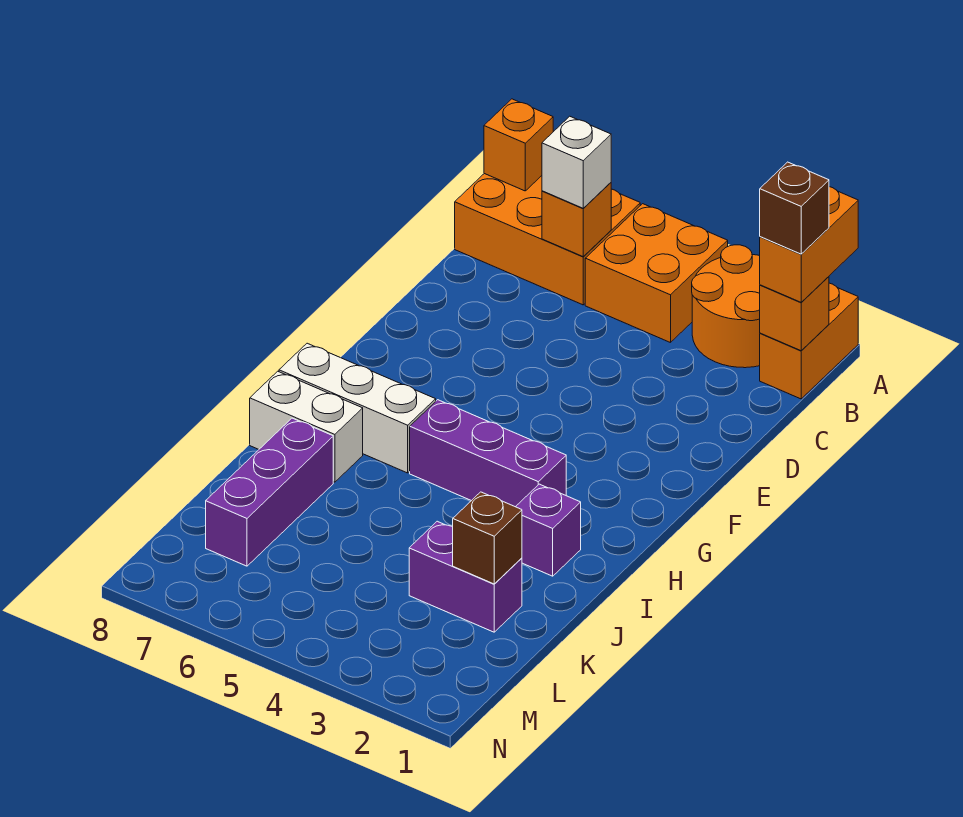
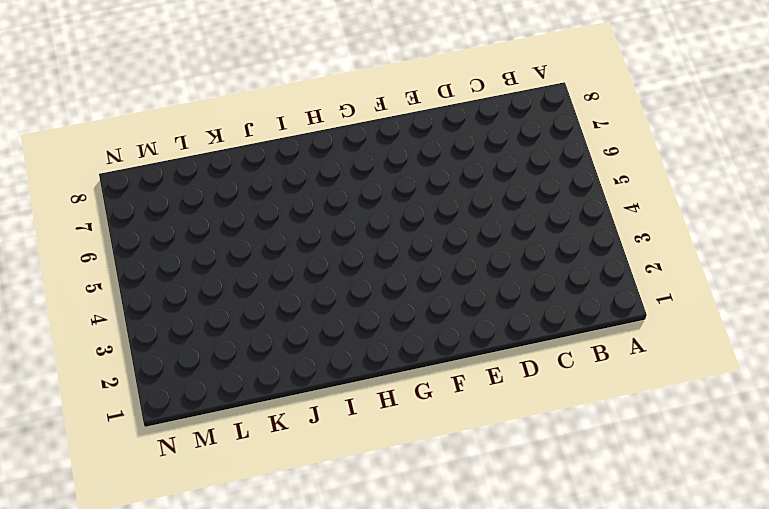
none -> orange 1x2 brick [760,283,858,399]
none -> orange 2x2 round brick [692,245,760,368]
none -> orange 2x2 brick [585,204,728,343]

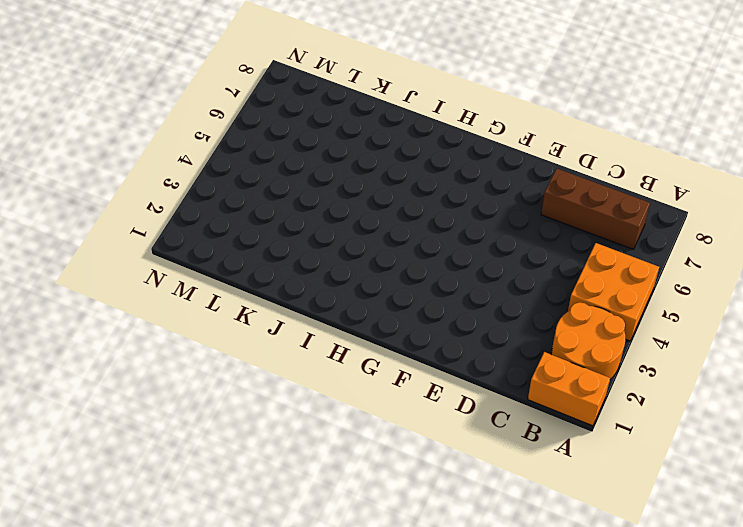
brown 1x3 brick [541,169,650,249] -> orange 2x3 brick [455,174,640,305]
none -> purple 1x3 brick [410,400,566,507]
none -> white 1x3 brick [279,343,436,473]
none -> purple 1x1 brick [516,484,581,576]

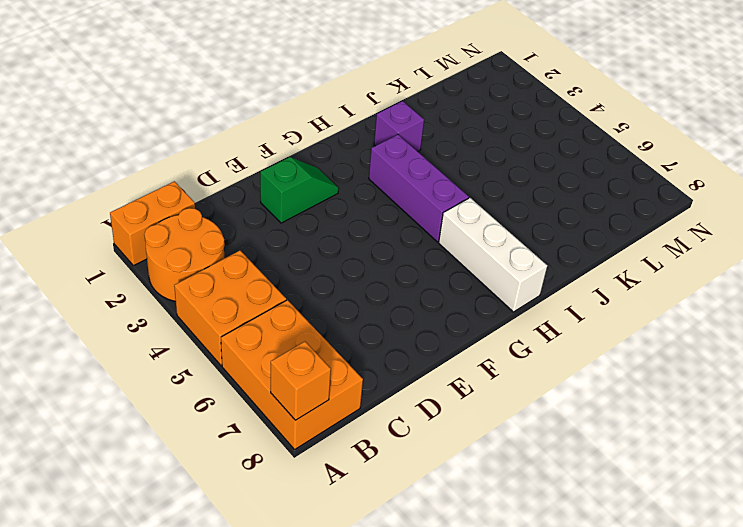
green 1x2 slope [260,157,338,223] -> none
none -> white 1x2 brick [250,371,363,482]
none -> purple 1x3 brick [206,418,333,566]
none -> purple 1x2 brick [409,521,522,632]

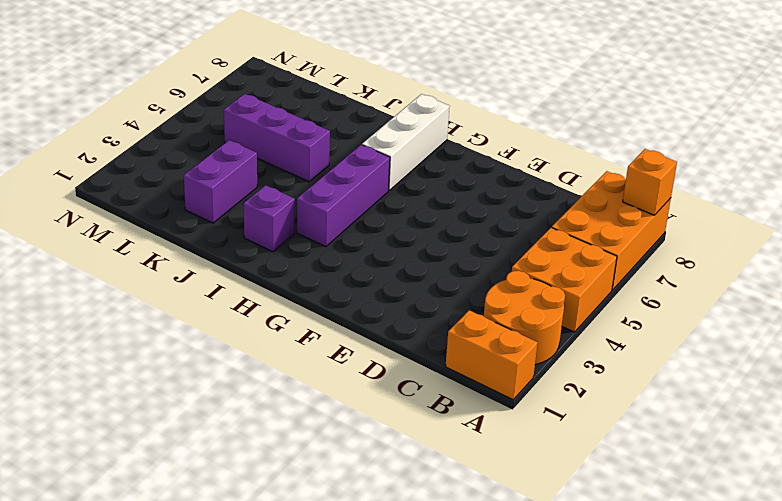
purple 1x3 brick [224,94,330,182] -> purple 1x3 brick moved to [206,418,333,566]
none -> white 1x2 brick [250,371,363,482]
none -> orange 1x1 brick [760,277,829,351]
none -> orange 1x1 brick [542,183,611,256]

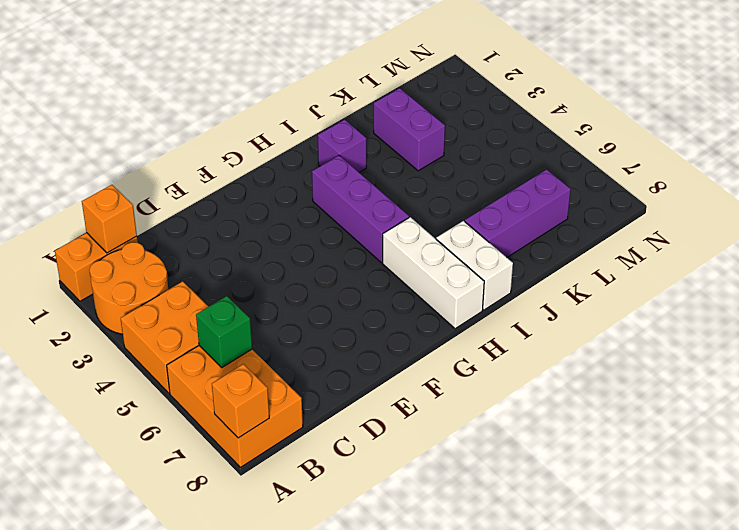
green 1x1 brick [196,296,252,367] -> orange 1x1 brick [542,183,611,256]
none -> brown 1x1 brick [453,492,522,584]
none -> orange 1x2 brick [760,187,858,302]
none -> white 1x1 brick [542,116,611,208]

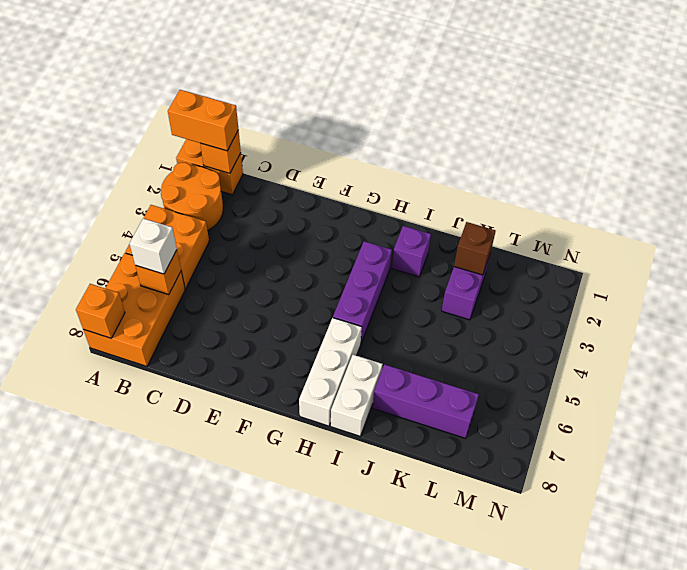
none -> brown 1x1 brick [760,162,829,254]

